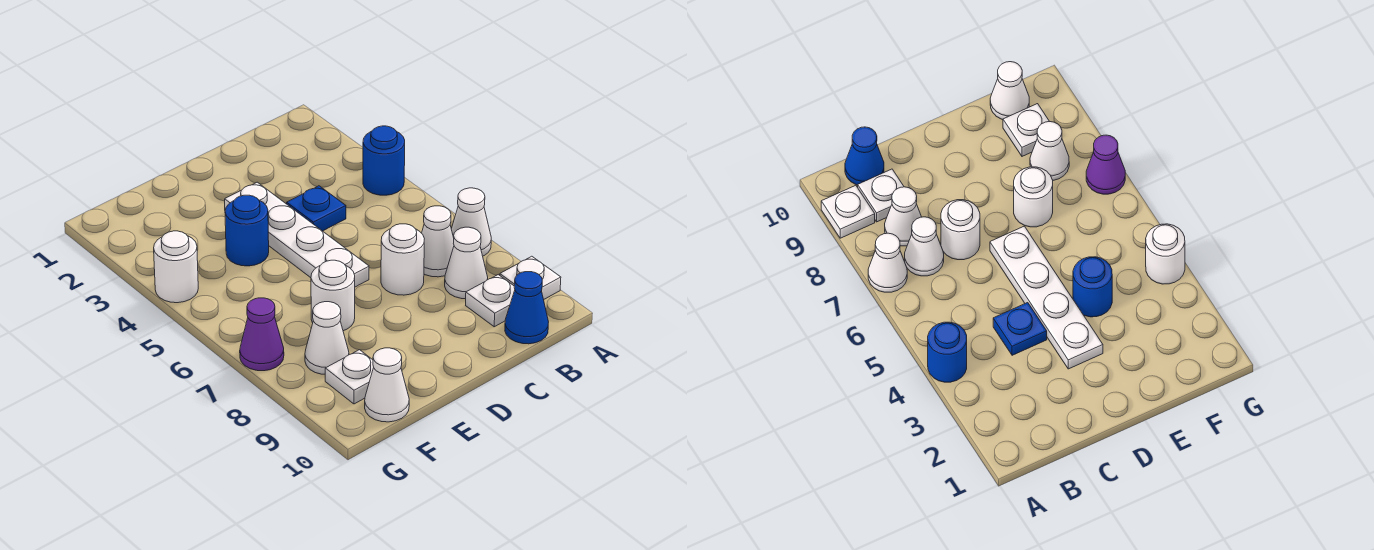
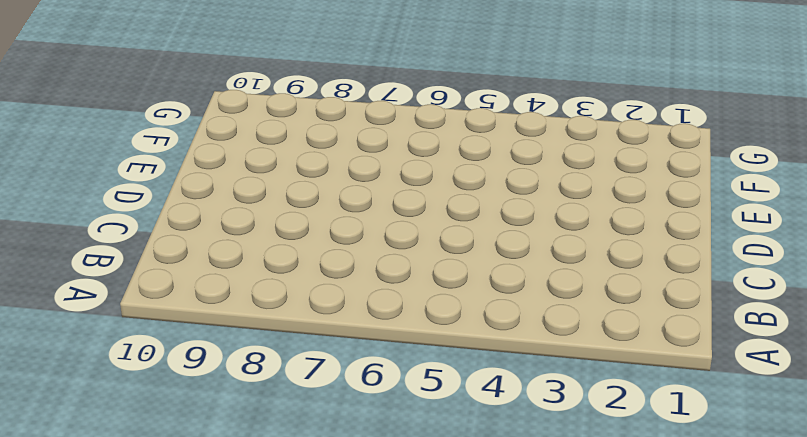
none -> blue 1x1 round brick [363,126,405,195]
none -> white 1x1 cone [451,188,491,256]
none -> white 1x1 plate [500,256,561,300]

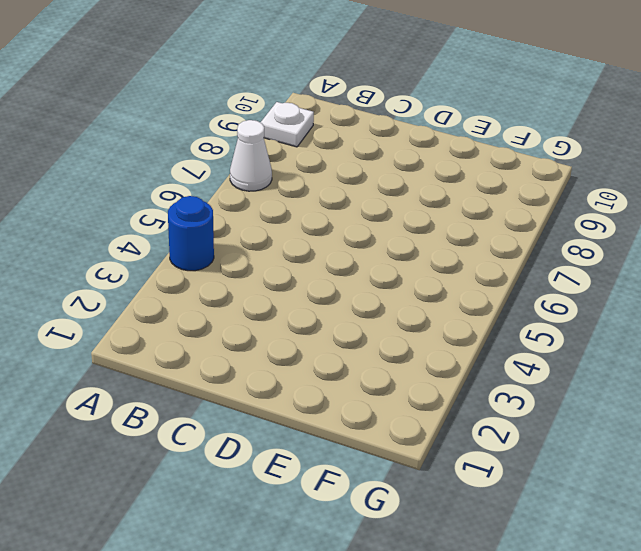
none -> white 1x1 cone [422,206,454,277]
none -> white 1x1 cone [445,227,488,299]
none -> white 1x1 plate [466,275,515,327]

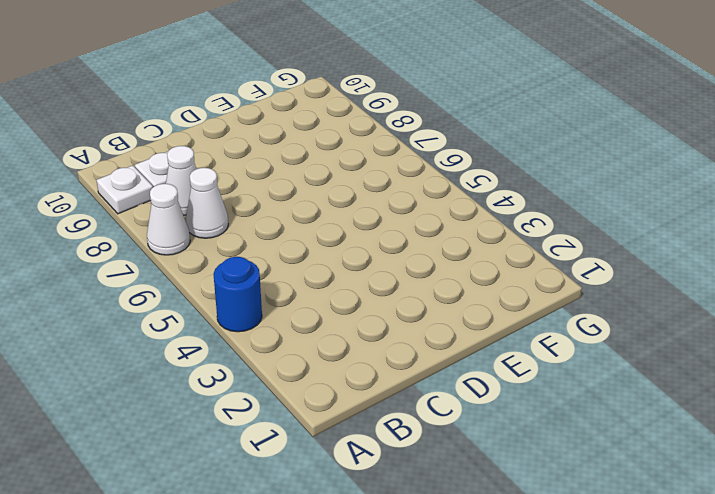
none -> blue 1x1 cone [505,272,548,344]
none -> blue 1x1 plate [287,186,346,231]
none -> white 1x1 round brick [381,224,424,295]

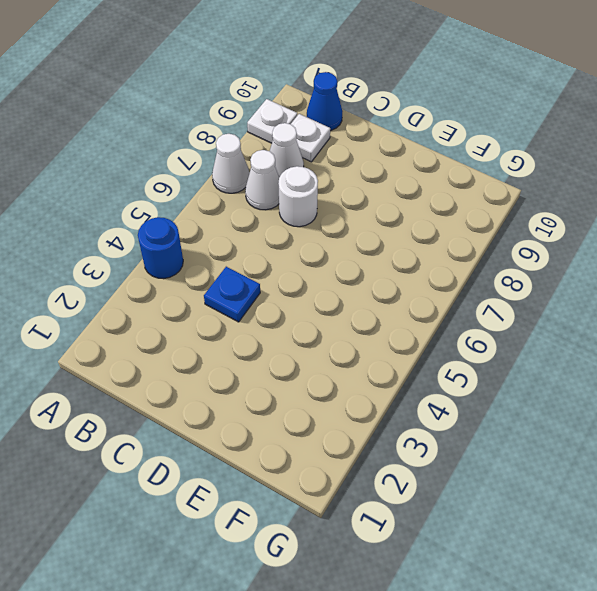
none -> white 1x4 plate [225,182,369,287]
none -> blue 1x1 round brick [225,195,269,266]
none -> white 1x1 round brick [311,260,355,331]

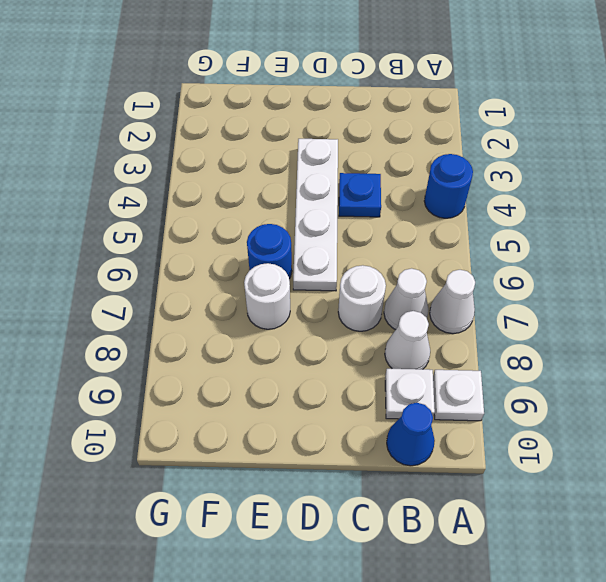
blue 1x1 round brick [247,224,292,279] -> blue 1x1 round brick moved to [225,195,269,266]
none -> white 1x1 cone [305,302,349,374]
none -> white 1x1 plate [325,350,374,404]
none -> white 1x1 cone [365,348,409,422]

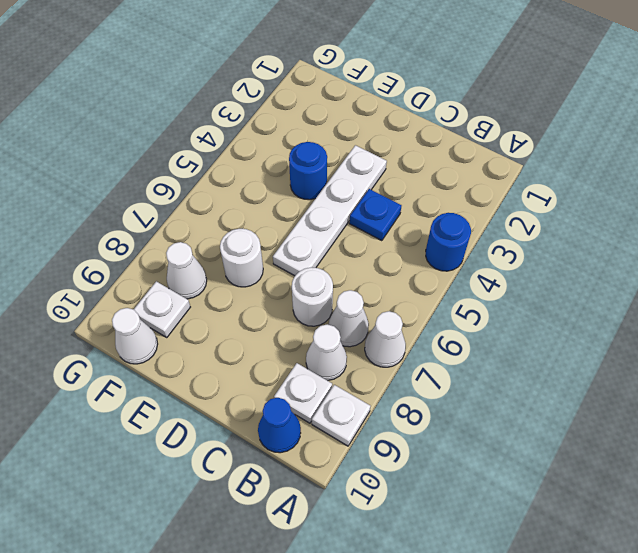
none -> white 1x1 round brick [154,231,198,303]
none -> purple 1x1 cone [240,298,284,371]

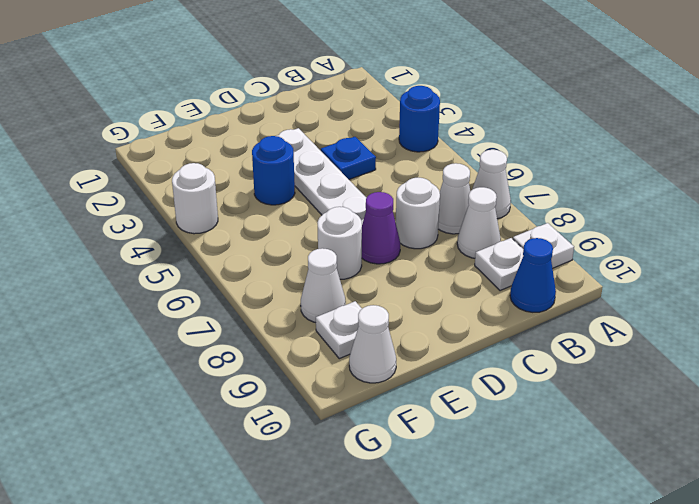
purple 1x1 cone [362,192,400,264] -> purple 1x1 cone moved to [240,298,284,371]

